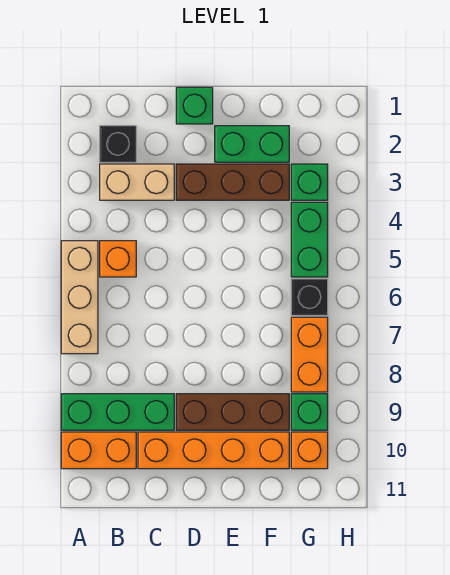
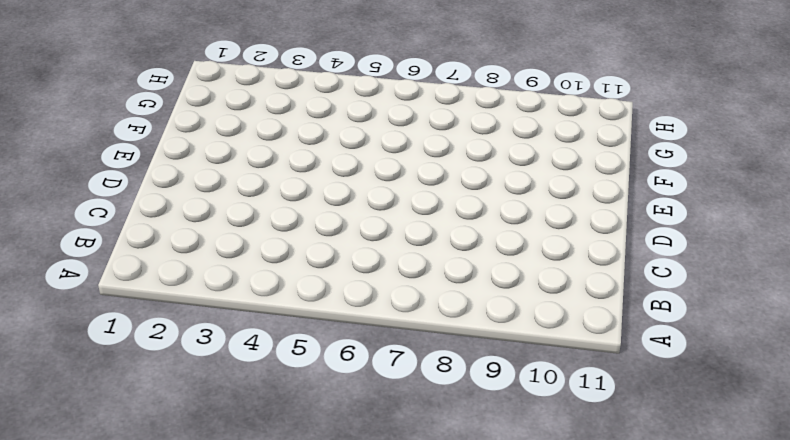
none -> tan 1x3 brick [61,241,98,354]
none -> green 1x3 brick [61,394,174,430]
none -> orange 1x2 brick [61,432,136,469]

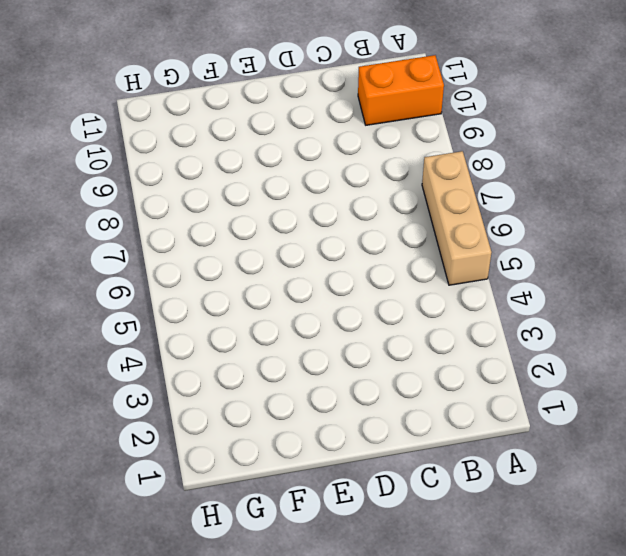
none -> green 1x3 brick [61,394,174,430]
none -> black 1x1 brick [100,126,136,162]
none -> tan 1x2 brick [100,164,174,200]

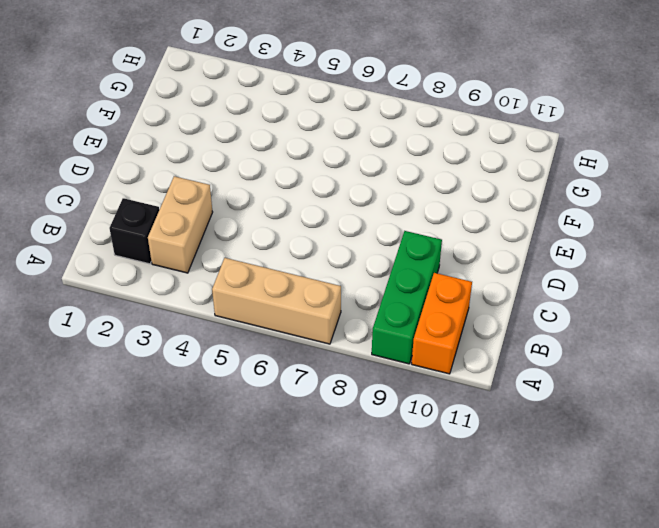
none -> orange 1x1 brick [100,241,136,277]
none -> orange 1x4 brick [138,432,289,469]
none -> green 1x1 brick [176,87,213,124]

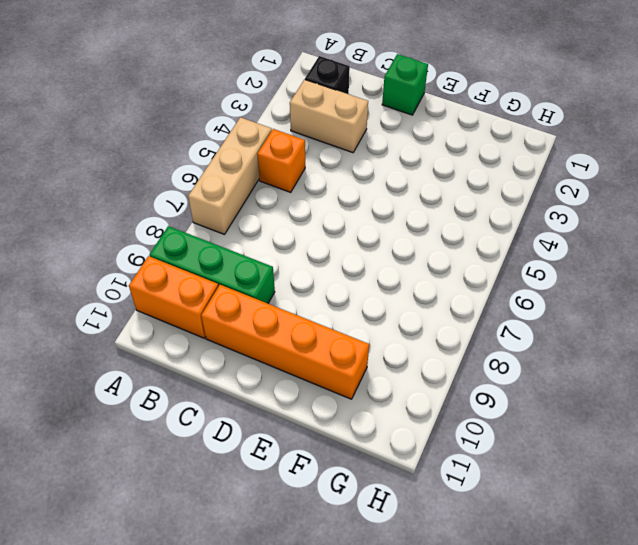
none -> brown 1x3 brick [176,164,289,200]
none -> brown 1x3 brick [176,394,289,430]
none -> green 1x2 brick [215,126,289,162]

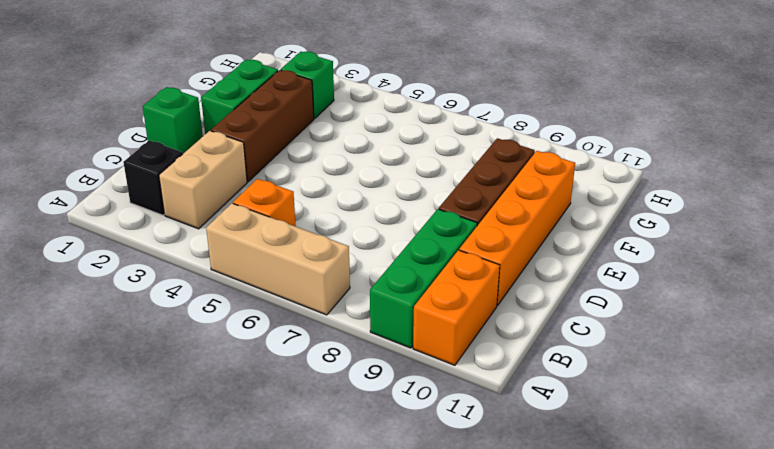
none -> green 1x2 brick [291,202,328,277]
none -> black 1x1 brick [291,279,328,315]
none -> orange 1x2 brick [291,317,328,392]

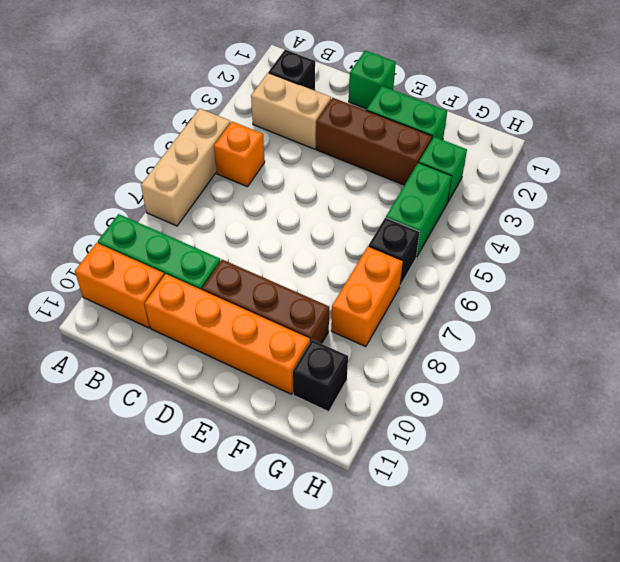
black 1x1 brick [293,340,348,412] -> orange 1x1 brick [291,432,328,469]
none -> green 1x1 brick [291,394,328,430]

